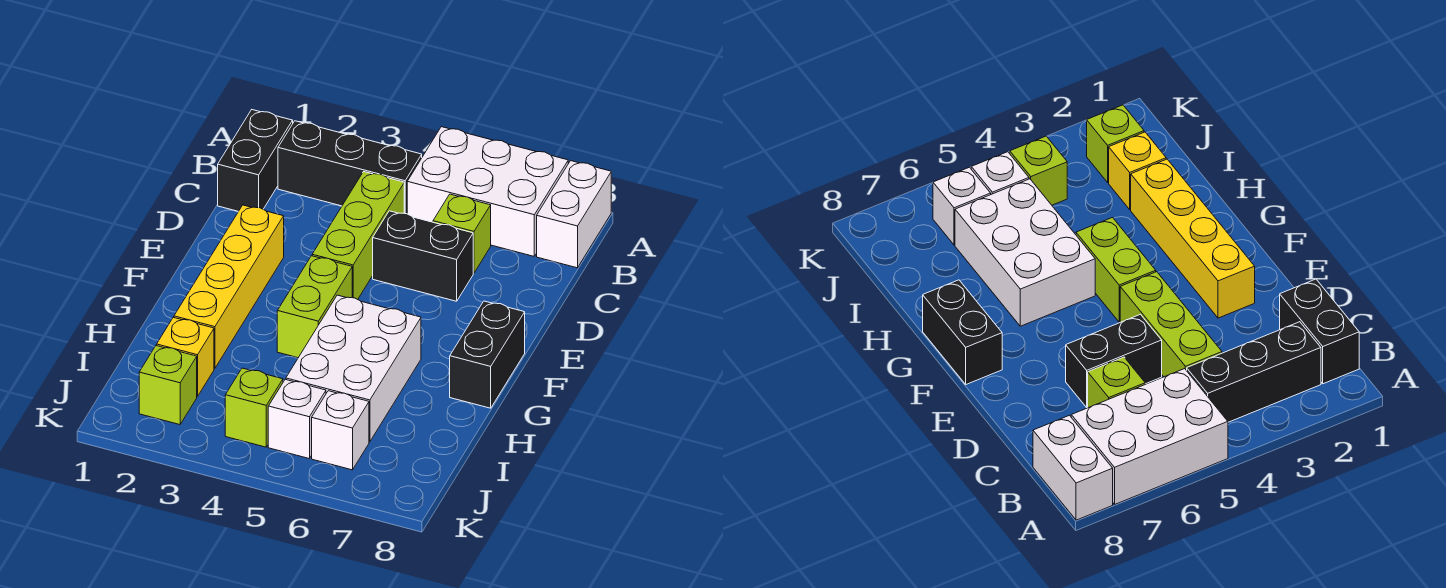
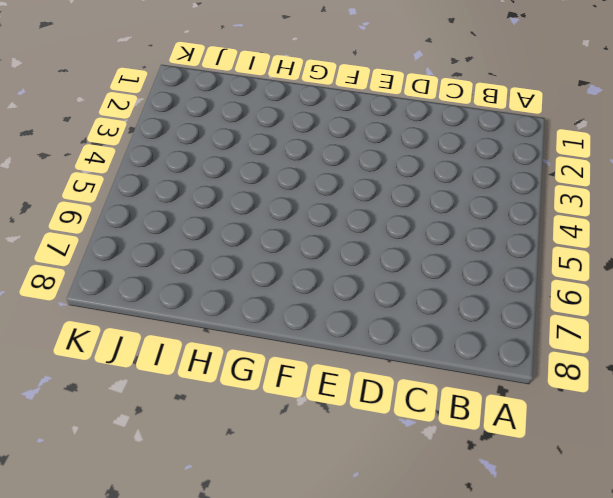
none -> white 2x3 brick [407,127,568,256]
none -> white 1x2 brick [537,161,611,268]
none -> black 1x2 brick [218,110,293,211]

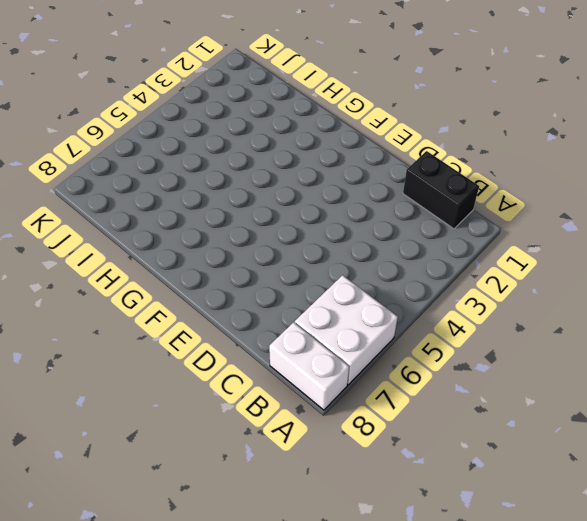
white 2x2 brick [295,275,398,385] -> white 2x3 brick [407,127,568,256]
none -> black 1x3 brick [278,121,422,214]
none -> lime 1x3 brick [312,172,404,299]
none -> lime 1x1 brick [433,194,491,273]

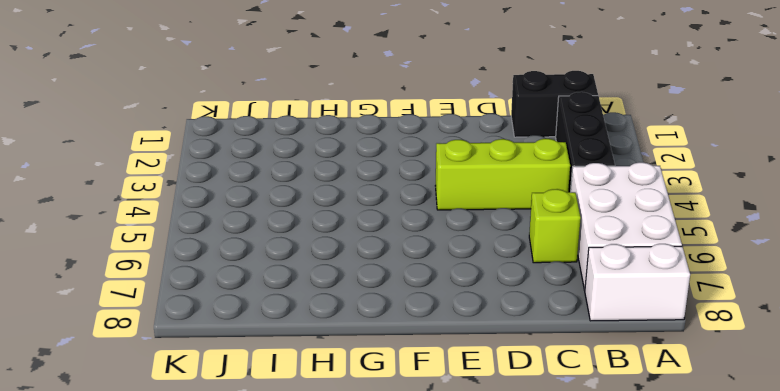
none -> black 1x2 brick [373,211,473,301]
none -> yellow 1x4 brick [174,205,284,368]
none -> lime 1x2 brick [277,256,352,358]

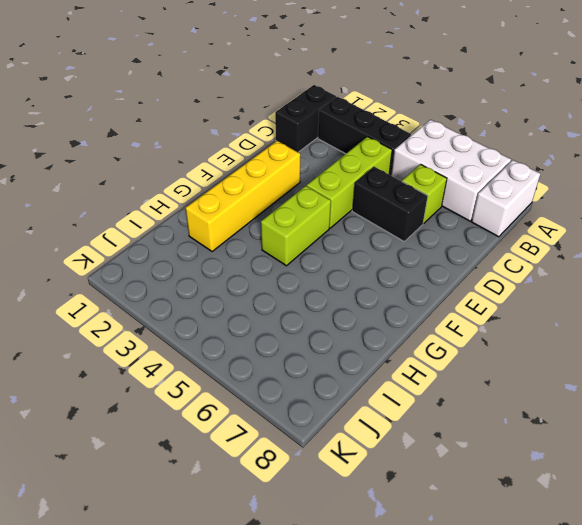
none -> black 1x2 brick [450,301,525,408]
none -> white 2x3 brick [286,295,421,442]
none -> yellow 1x1 brick [157,317,214,397]

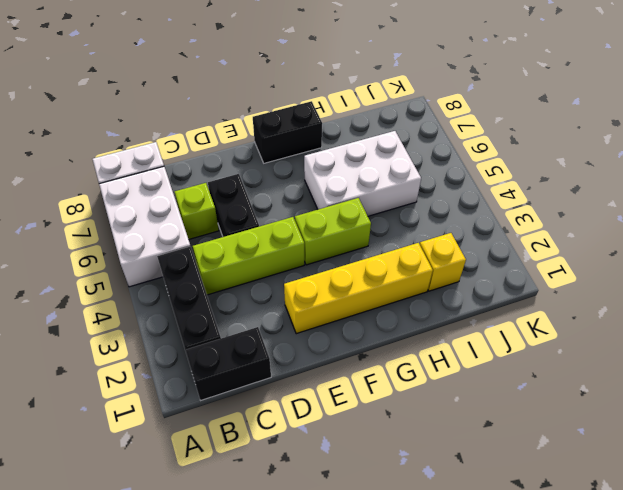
none -> lime 1x1 brick [139,346,197,425]
none -> lime 1x1 brick [225,368,283,447]
none -> white 1x1 brick [268,379,326,458]

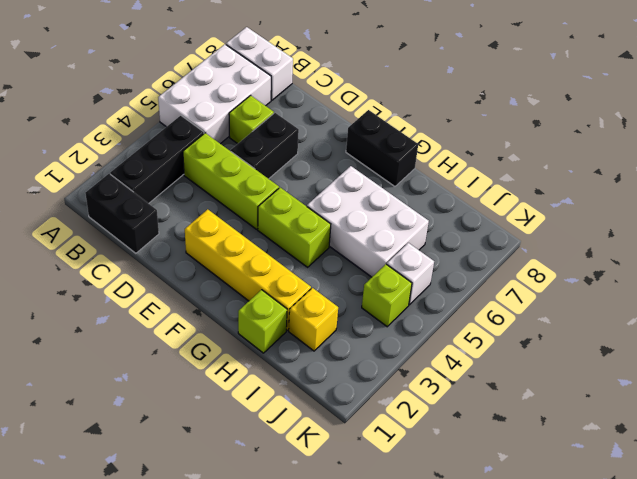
lime 1x1 brick [238,290,287,353] -> lime 1x1 brick moved to [139,346,197,425]
none -> white 1x1 brick [312,391,369,470]

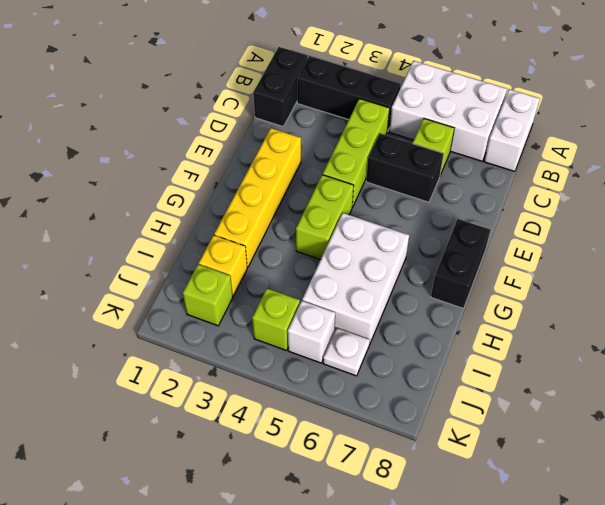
white 1x1 plate [323,328,370,376] -> white 1x1 brick [312,391,369,470]

